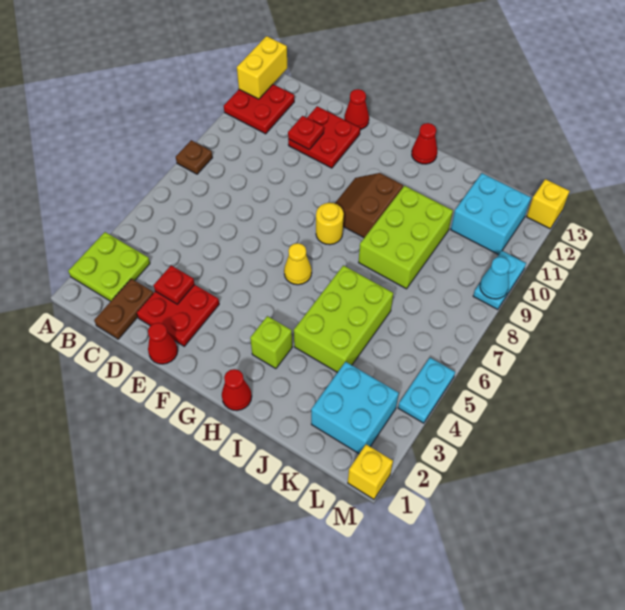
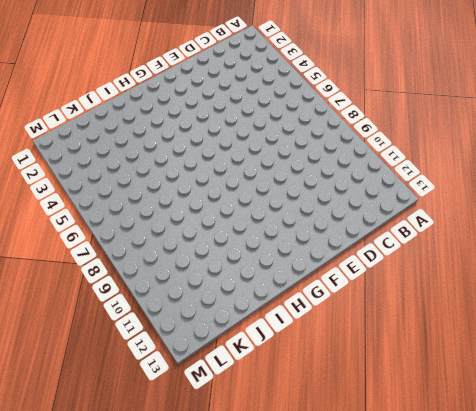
none -> lime 2x2 plate [68,232,150,301]
none -> brown 1x1 plate [176,140,213,174]
none -> red 2x2 plate [224,84,294,134]

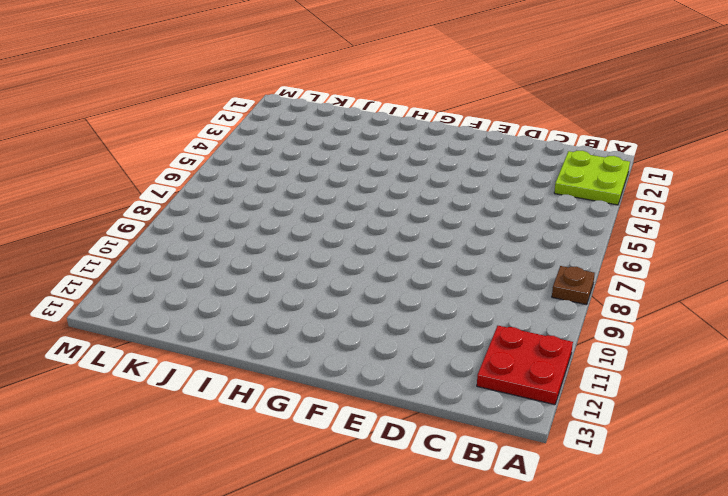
none -> brown 1x2 plate [94,279,153,339]
none -> red 2x2 plate [137,285,219,346]
none -> red 2x2 plate [288,106,360,168]

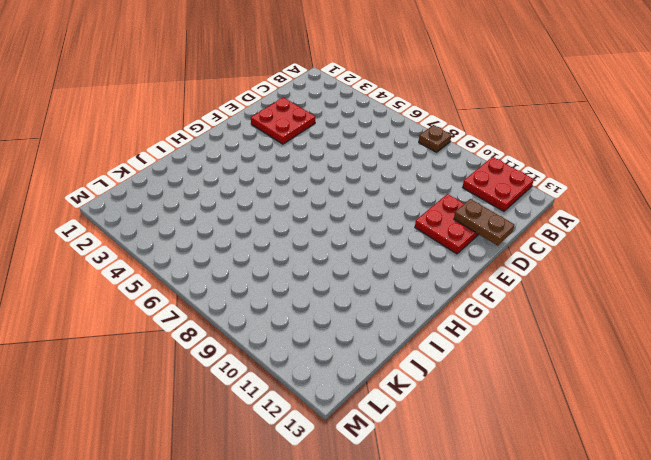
brown 1x2 plate [454,199,514,246] -> brown 1x2 plate moved to [94,279,153,339]
none -> lime 2x2 plate [68,232,150,301]
none -> red 1x1 cone [148,323,178,364]
none -> red 1x1 cone [344,89,369,130]

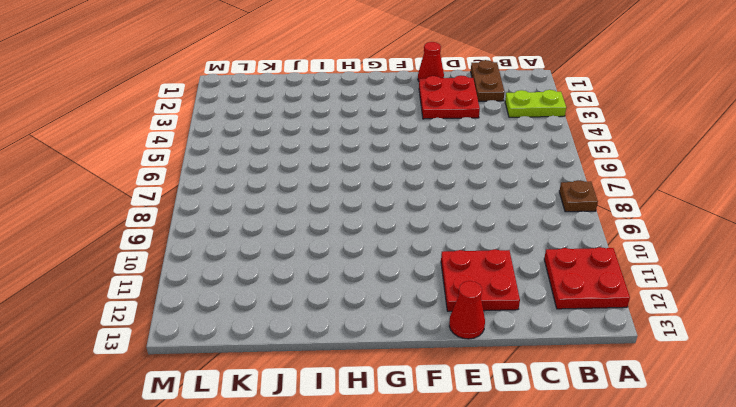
lime 1x2 plate [505,90,566,117] -> lime 2x2 plate [68,232,150,301]
none -> yellow 1x1 cone [284,243,312,285]
none -> yellow 1x1 round brick [316,203,344,245]
none -> brown 2x2 slope [335,173,403,238]

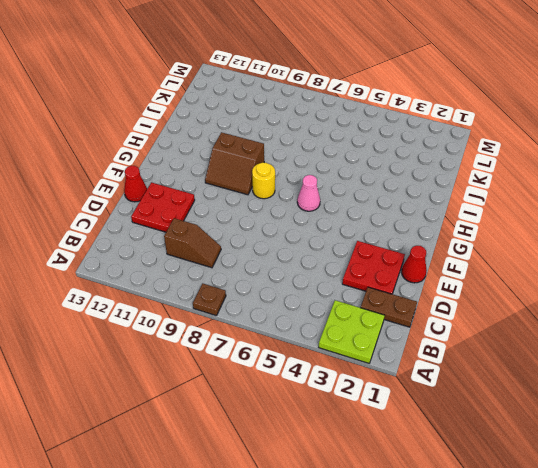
brown 1x2 slope [164,218,221,268] -> none
pink 1x1 cone [297,175,320,211] -> yellow 1x1 cone [284,243,312,285]
none -> red 2x2 plate [224,84,294,134]
none -> red 1x1 cone [222,369,252,411]
none -> lime 1x1 brick [250,316,292,369]

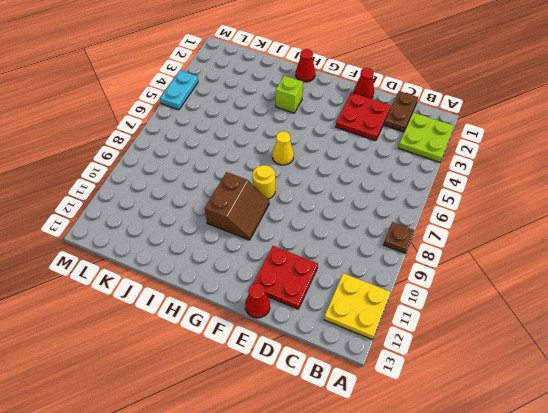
yellow 2x2 plate [324,273,391,340] -> red 2x2 plate [224,84,294,134]
none -> red 1x1 cone [412,123,437,164]
none -> lime 2x3 brick [294,265,393,373]
none -> lime 2x3 brick [359,186,453,289]

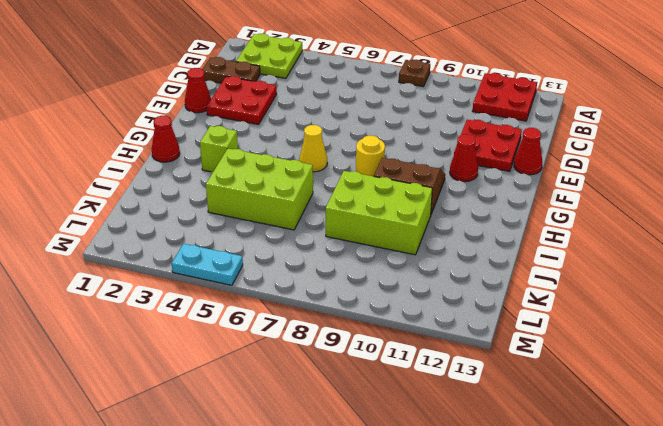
red 1x1 cone [450,134,478,182] -> red 1x1 cone moved to [412,123,437,164]
none -> cyan 2x2 brick [311,362,399,454]
none -> cyan 2x2 brick [451,173,531,255]
none -> yellow 1x1 brick [348,444,393,499]

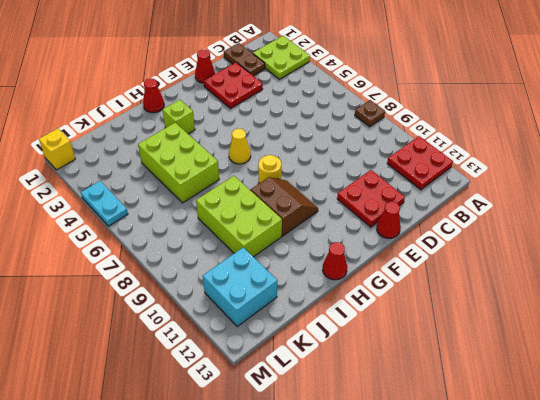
none -> cyan 2x2 brick [311,362,399,454]
none -> cyan 1x2 plate [473,251,526,310]
none -> yellow 1x1 brick [527,179,569,229]

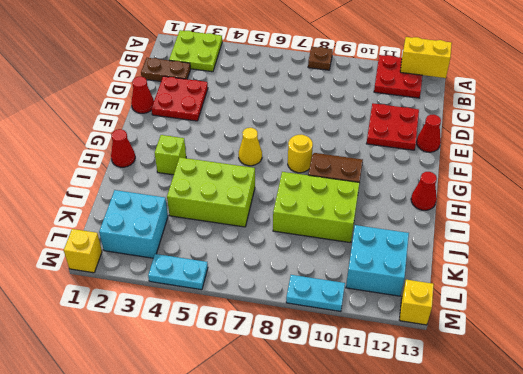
none -> red 1x1 plate [154,266,195,304]
none -> red 1x1 plate [288,116,324,150]
none -> cyan 1x1 cone [480,257,510,299]

